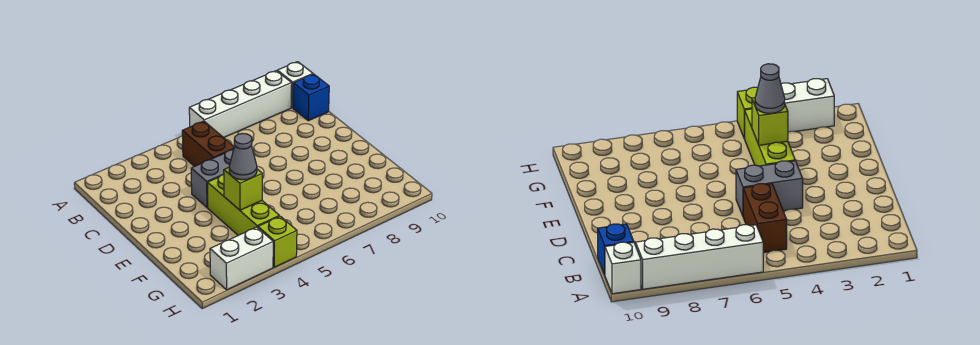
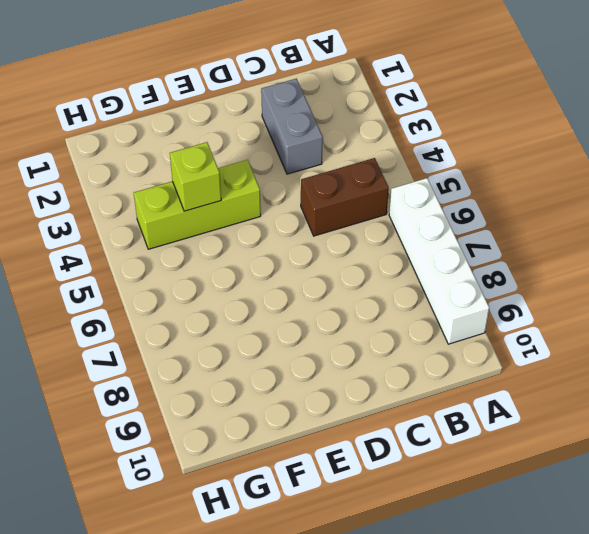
grey 1x2 brick [261,79,323,174] -> grey 1x2 brick moved to [191,149,234,208]
none -> white 1x1 brick [277,62,313,108]
none -> blue 1x1 brick [293,74,329,121]

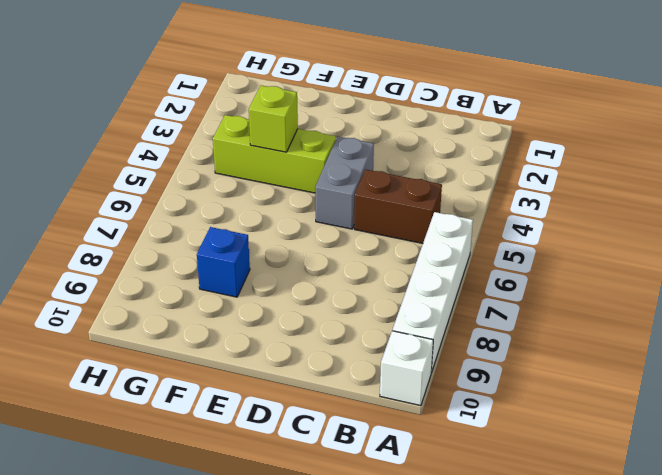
blue 1x1 brick [197,227,250,297] -> blue 1x1 brick moved to [293,74,329,121]
none -> white 1x2 brick [210,227,273,290]
none -> lime 1x1 brick [258,216,297,267]

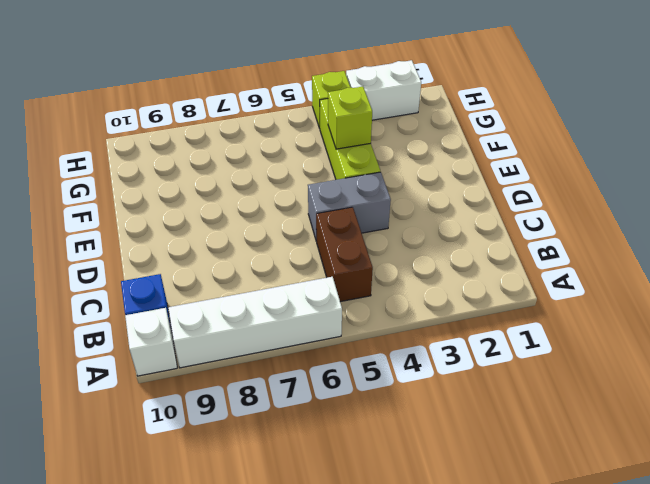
none -> grey 1x1 cone [229,133,257,180]

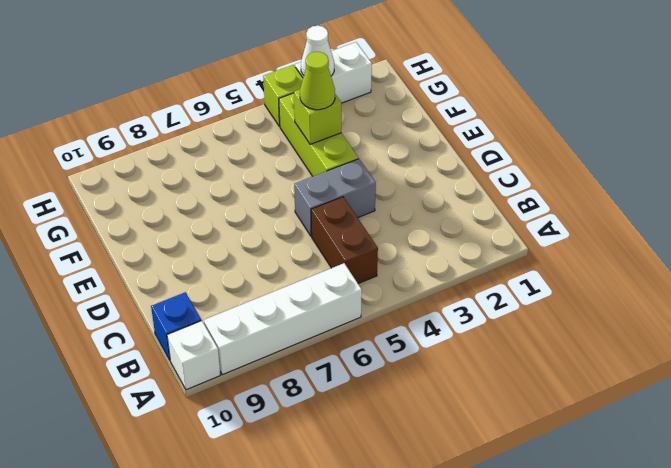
lime 1x1 cone [300,52,335,110] -> grey 1x1 cone [229,133,257,180]
white 1x1 cone [301,26,334,76] -> none

